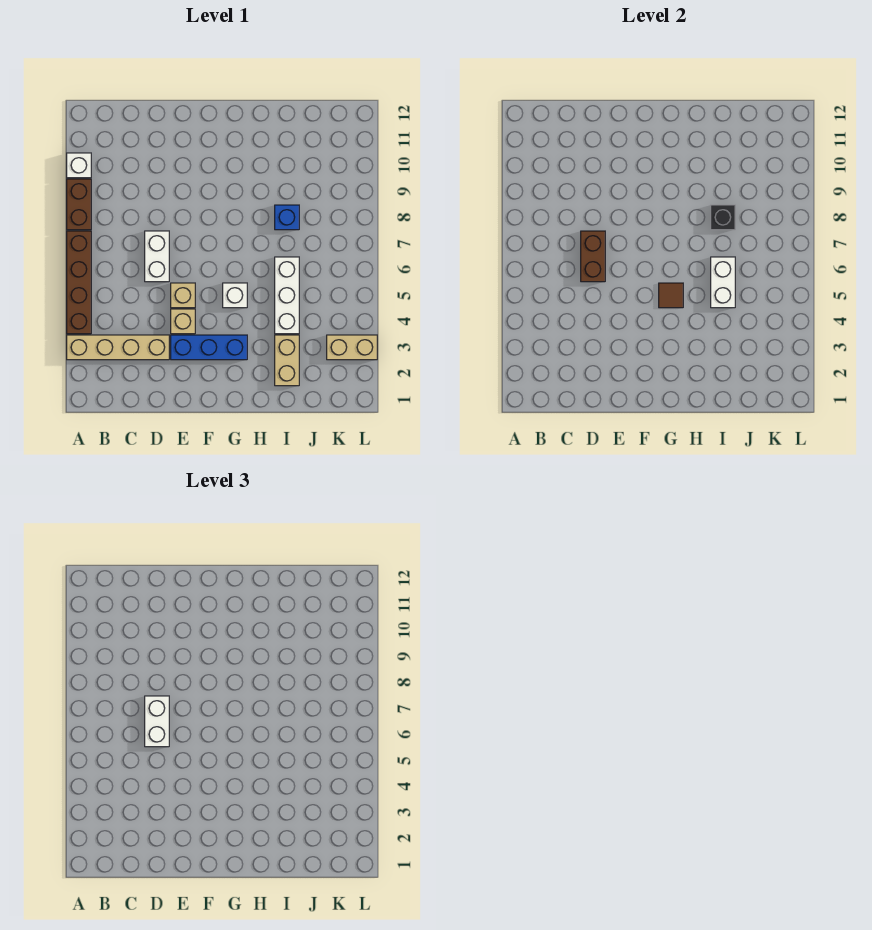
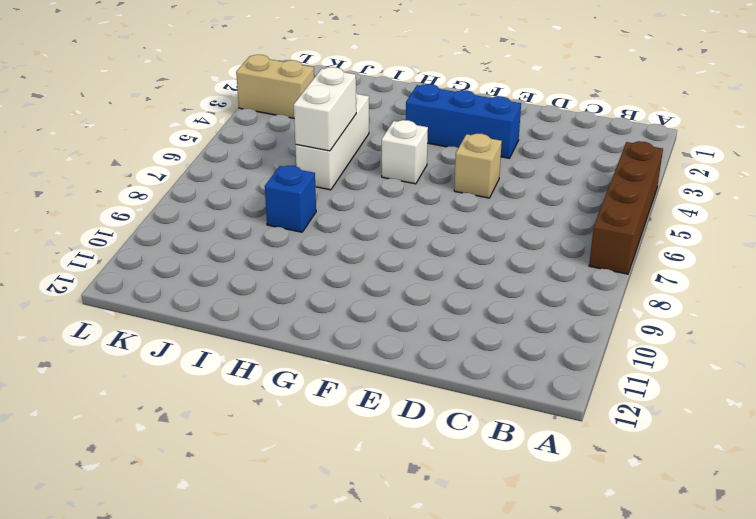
none -> tan 1x4 brick [67,335,169,360]
none -> brown 1x2 brick [67,179,91,230]
none -> white 1x1 brick [67,153,91,178]

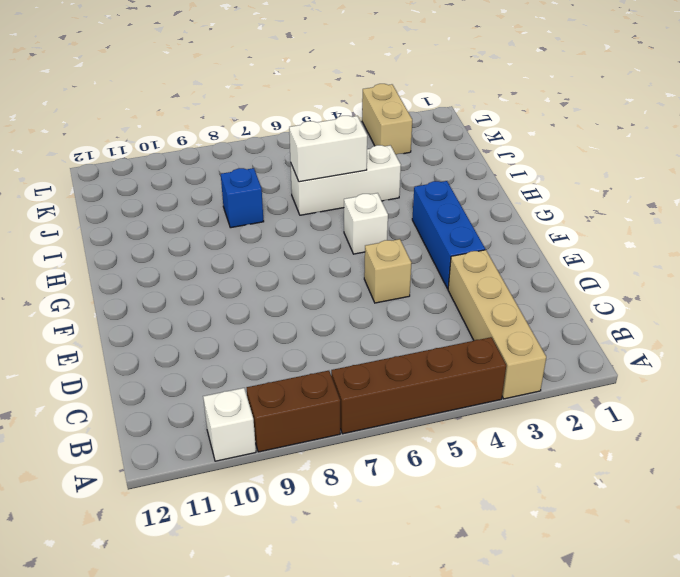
none -> white 1x2 brick [145,231,169,282]
none -> tan 1x1 brick [171,309,195,334]
none -> tan 1x2 brick [275,335,299,386]

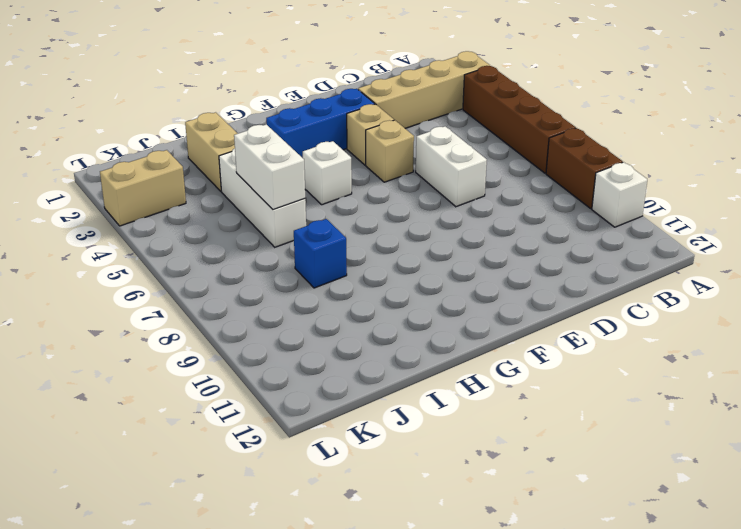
none -> brown 1x2 brick [581,231,605,282]
none -> brown 1x1 tile [659,283,683,308]
none -> black 1x1 brick [711,205,735,230]

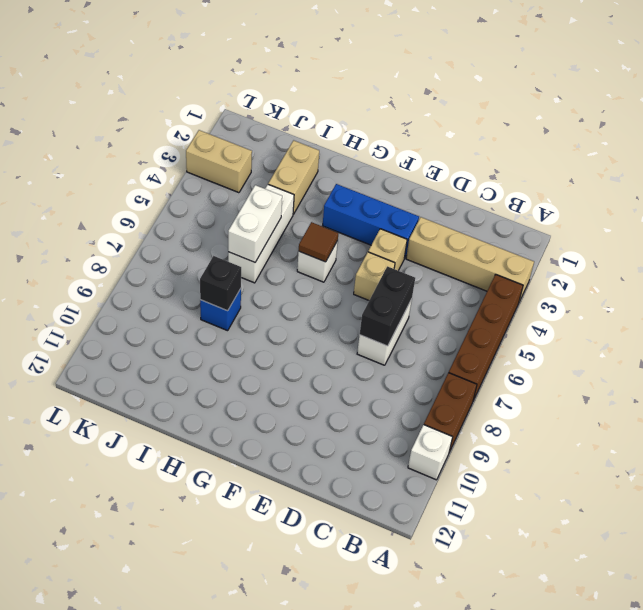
black 1x2 brick [360,266,415,346] -> brown 1x2 brick [581,231,605,282]
none -> white 1x2 brick [145,696,169,747]

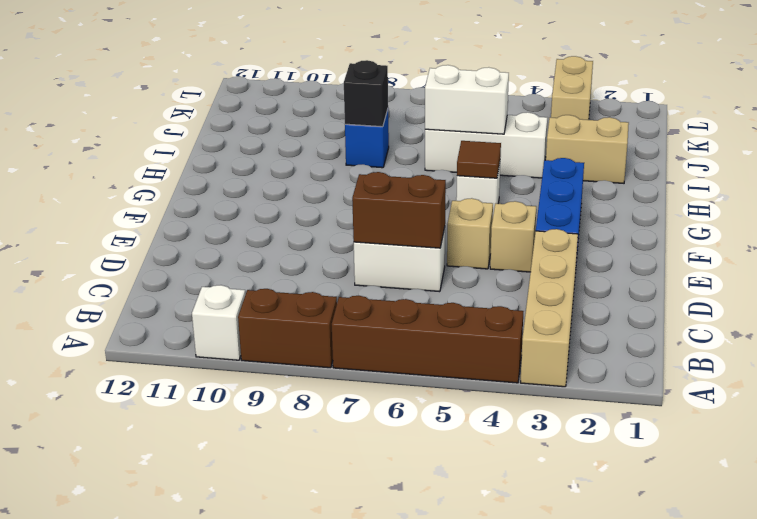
none -> white 1x2 brick [145,696,169,747]

